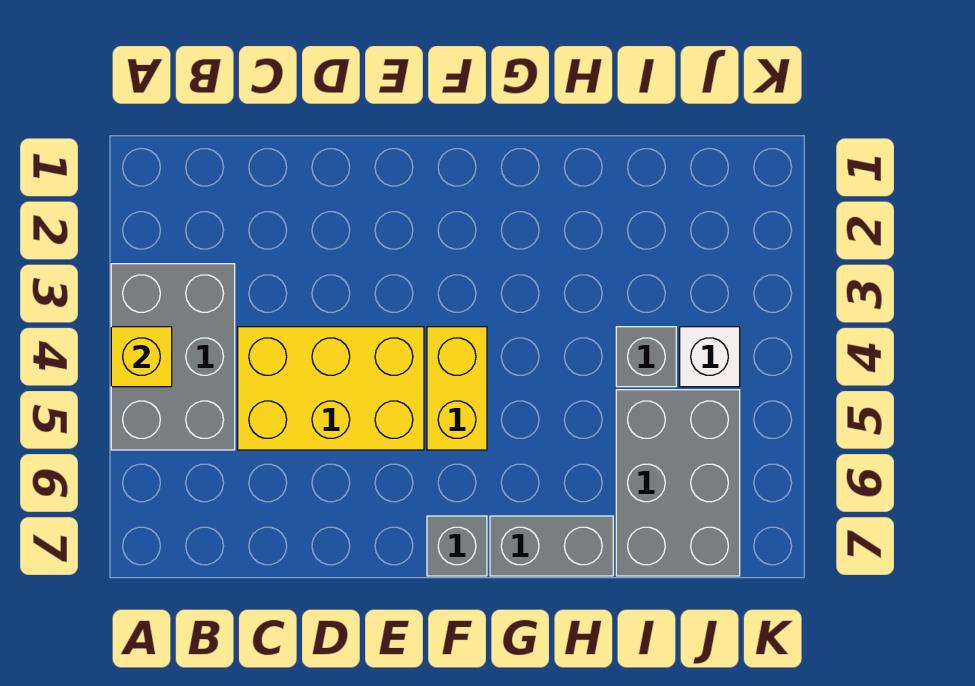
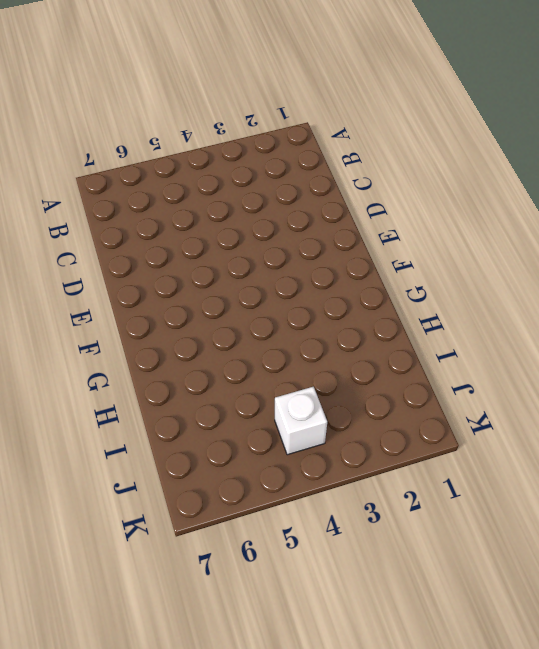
none -> grey 2x3 brick [111,264,235,450]
none -> yellow 2x3 brick [238,327,424,450]

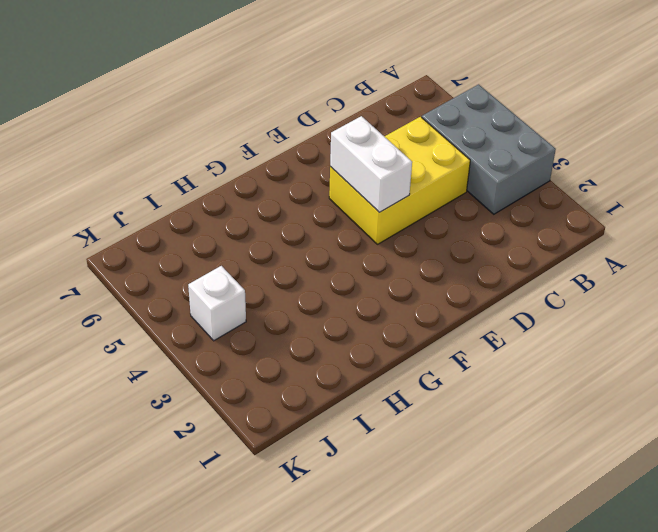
white 1x2 brick [330,116,412,212] -> none
none -> yellow 1x2 brick [427,327,487,450]
none -> grey 1x1 brick [427,516,487,576]

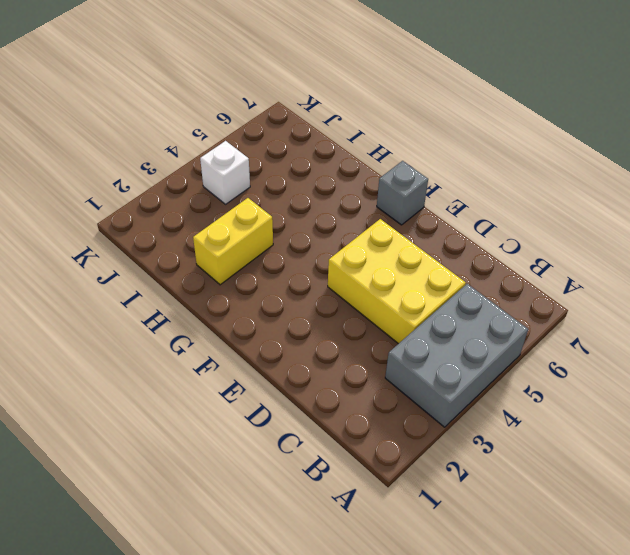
yellow 1x2 brick [193,198,273,285] -> yellow 1x2 brick moved to [427,327,487,450]
none -> grey 1x2 brick [490,516,613,576]
none -> grey 1x1 brick [616,327,676,387]

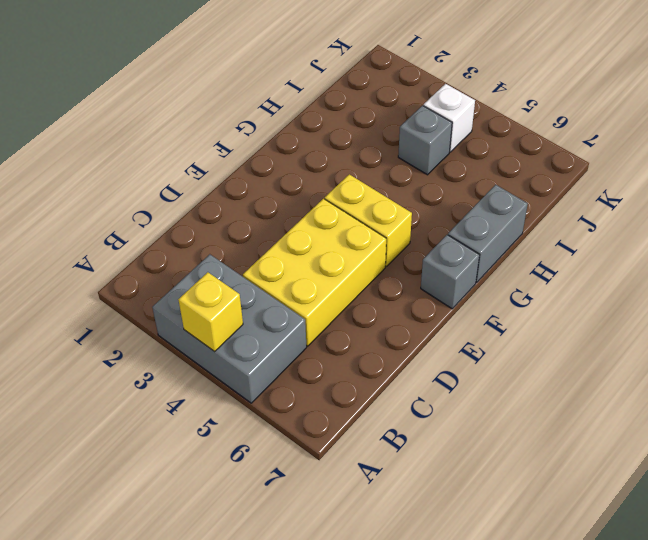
none -> grey 2x3 brick [616,390,740,576]

